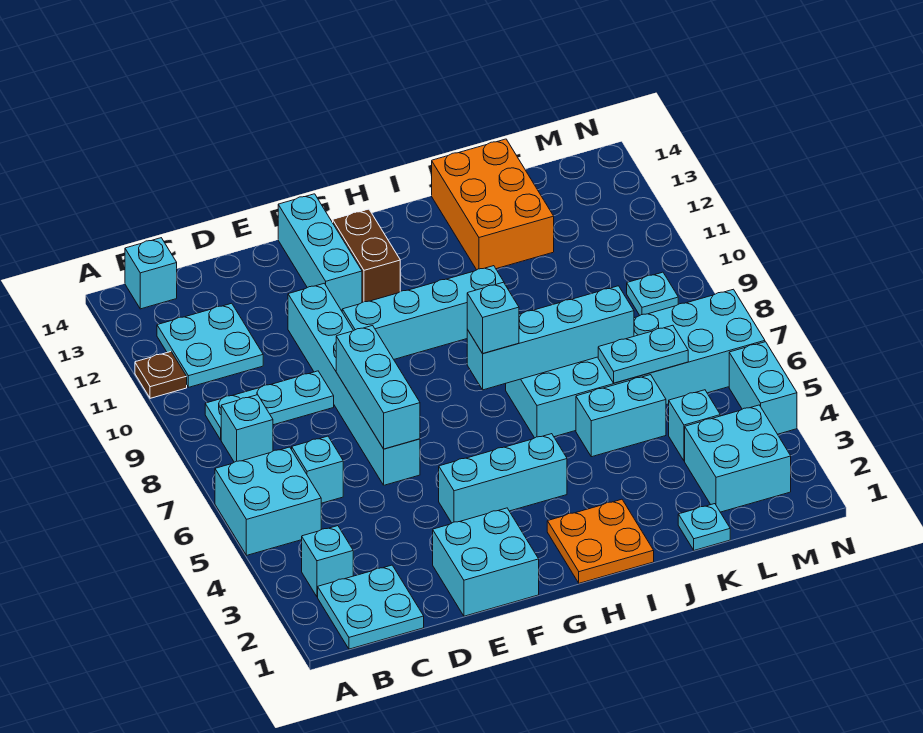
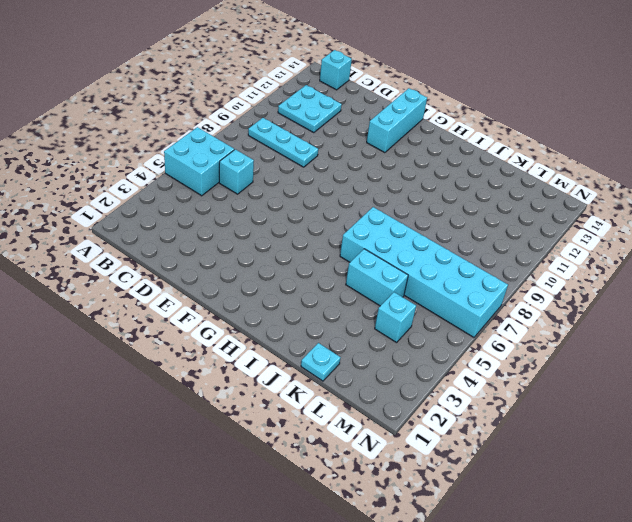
none -> brown 1x1 plate [135,352,187,398]
none -> cyan 2x2 plate [318,565,424,649]
none -> cyan 1x1 brick [302,526,353,597]

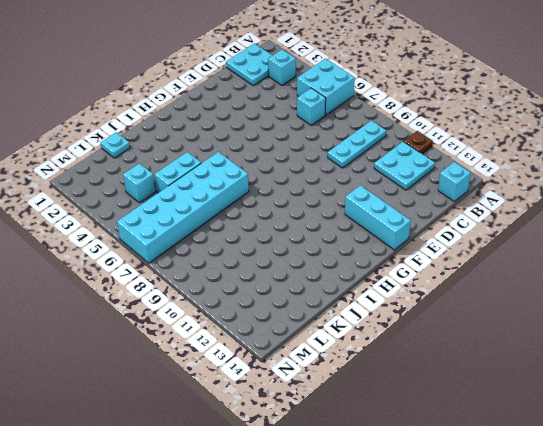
none -> cyan 1x1 brick [221,395,273,462]
none -> cyan 2x2 brick [433,508,539,616]
none -> cyan 1x6 brick [288,283,420,485]

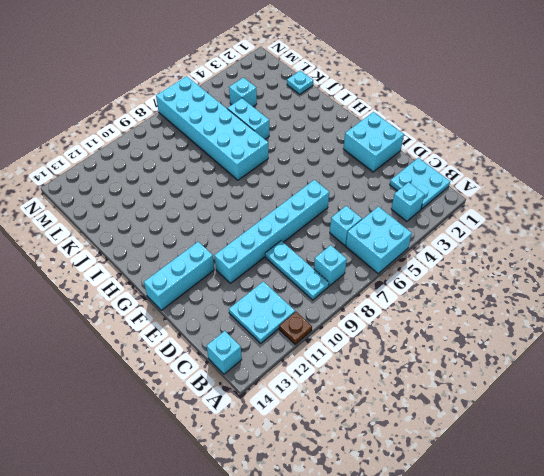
none -> cyan 1x3 brick [439,434,567,523]
none -> cyan 1x4 brick [342,266,509,359]
none -> brown 1x2 brick [333,209,400,302]

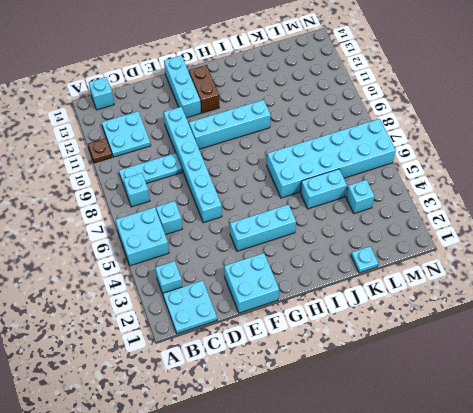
none -> orange 2x2 plate [547,499,654,583]
none -> orange 2x3 brick [432,139,554,270]
none -> cyan 2x2 brick [685,405,791,512]

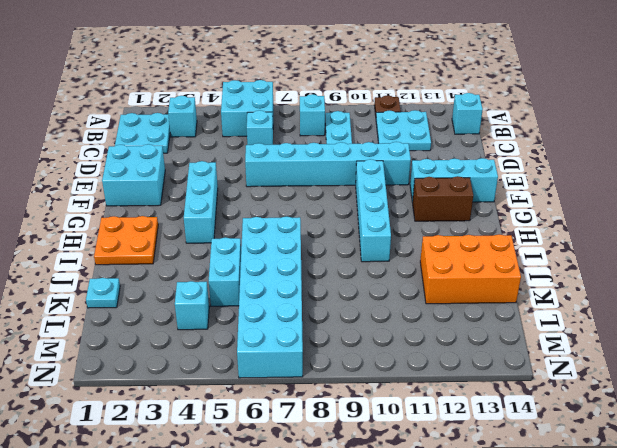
none -> cyan 2x2 brick [685,405,791,512]
none -> cyan 1x1 plate [627,272,678,315]
none -> cyan 1x2 brick [729,342,797,434]

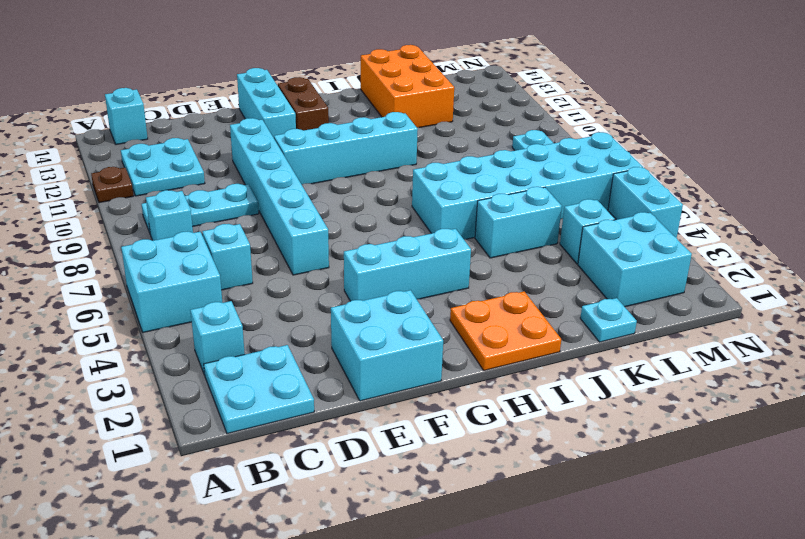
none -> cyan 1x3 brick [336,326,420,449]
none -> cyan 1x4 brick [467,286,634,390]
none -> cyan 1x2 plate [598,325,688,383]

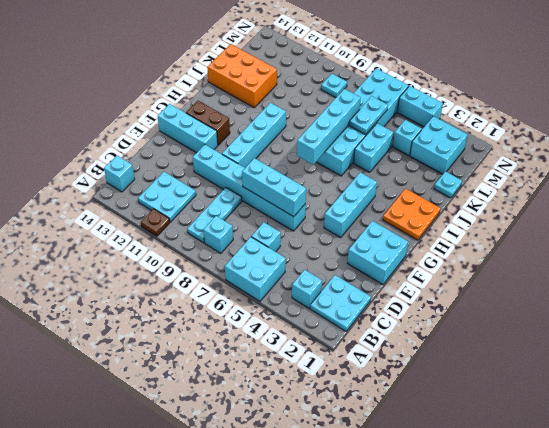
none -> cyan 1x1 brick [467,282,519,353]

